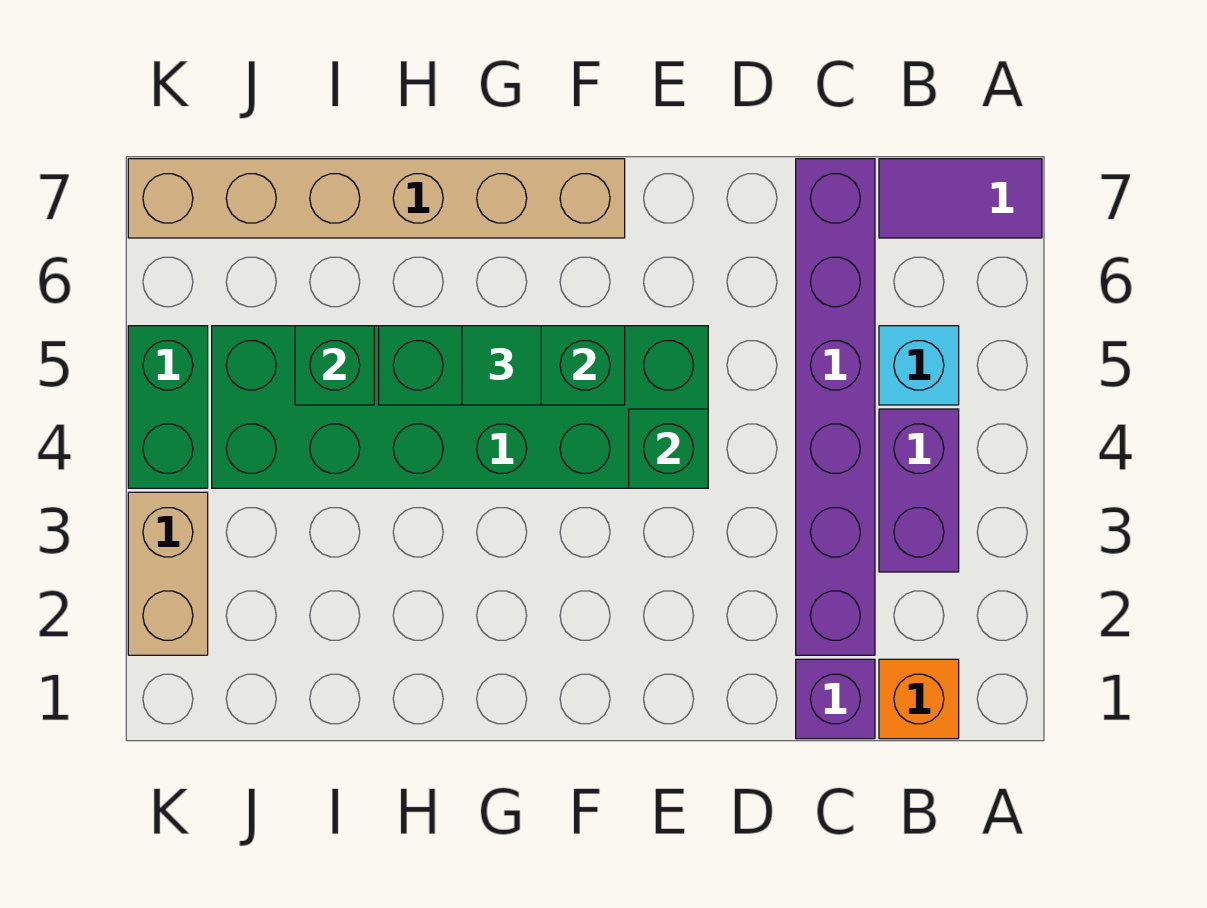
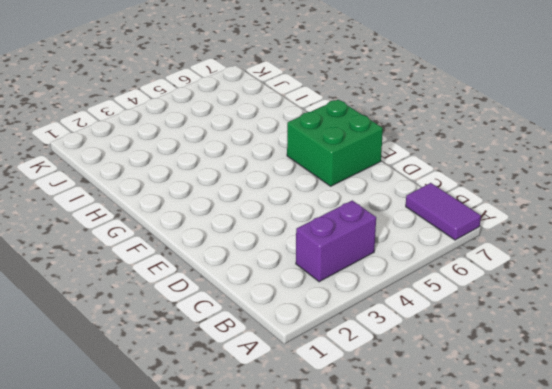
green 2x2 brick [287,100,383,186] -> tan 1x6 brick [128,159,625,238]
none -> orange 1x1 brick [879,659,959,739]
none -> cyan 1x1 brick [879,326,959,405]
none -> purple 1x1 brick [796,659,875,739]

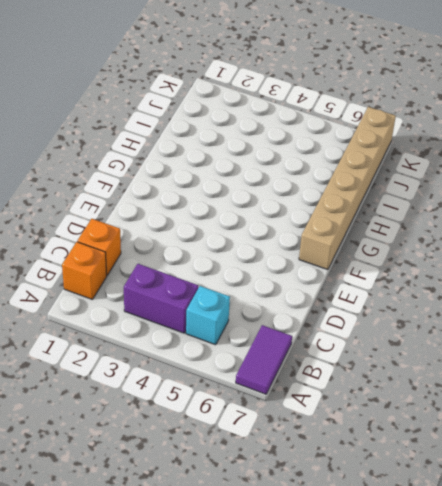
orange 1x1 brick [77,219,121,275] -> purple 1x1 brick [796,659,875,739]
none -> purple 1x6 brick [796,159,875,655]
none -> green 2x6 brick [212,326,708,488]
none -> tan 1x2 brick [128,492,208,655]

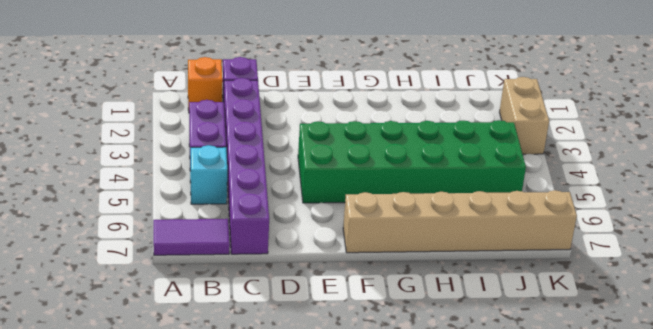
none -> green 1x2 brick [128,326,208,488]
none -> green 1x1 brick [629,409,708,488]
none -> green 1x3 brick [379,326,625,405]

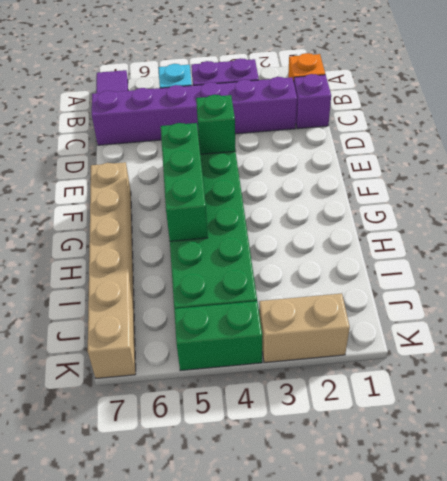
none -> green 1x1 brick [295,326,374,405]
none -> green 1x1 tile [462,326,541,405]

